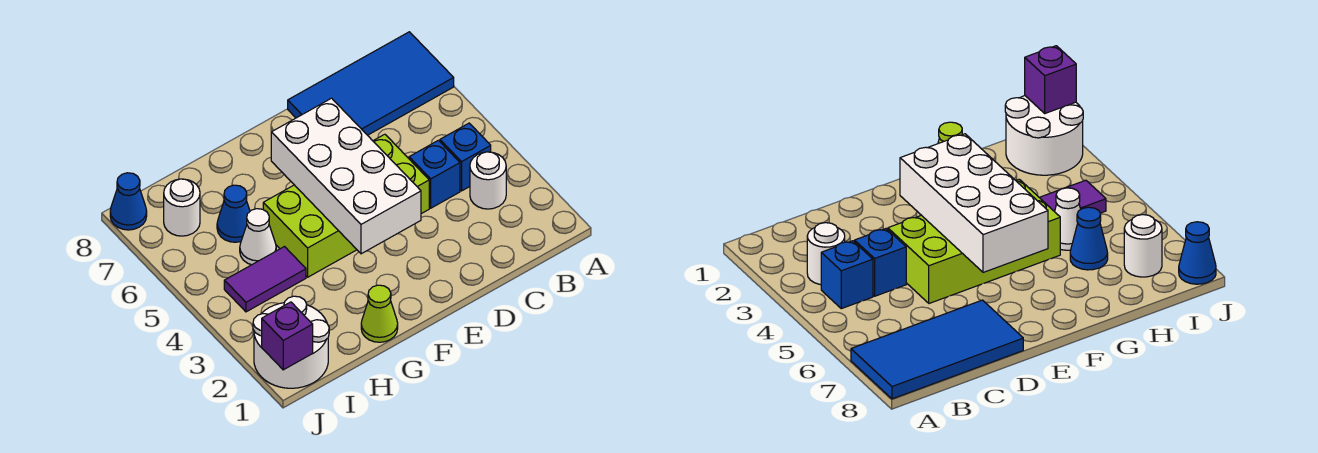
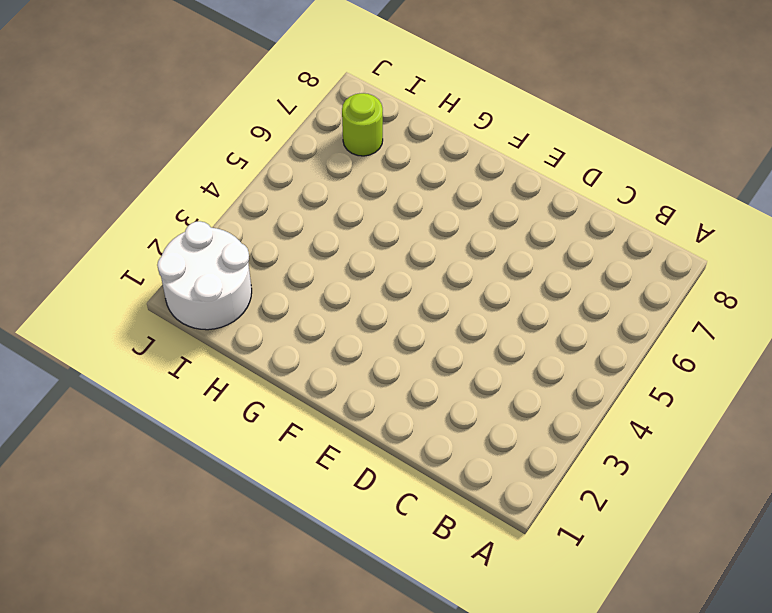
lime 1x1 round brick [342,93,383,156] -> white 1x1 round brick [164,179,200,236]
none -> blue 2x4 tile [288,32,454,135]
none -> white 1x1 round brick [470,152,506,209]
none -> blue 1x1 brick [440,123,491,191]

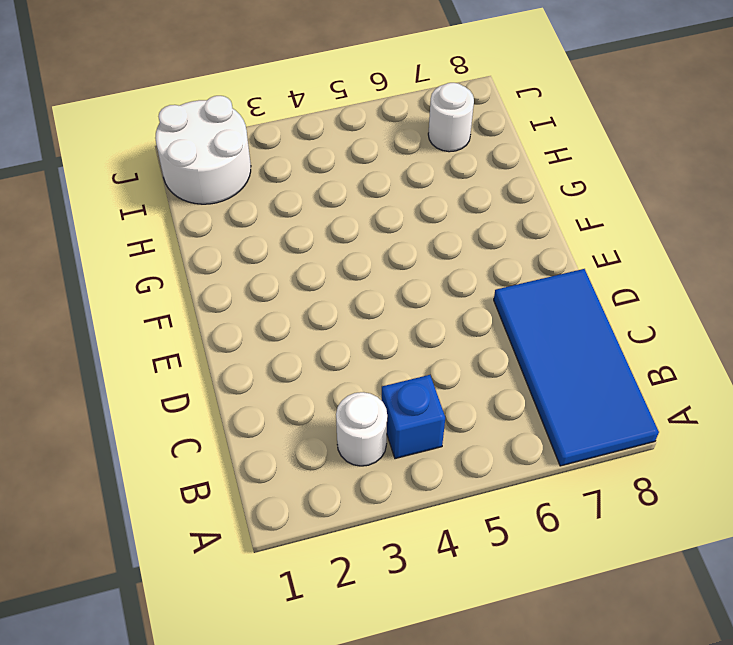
none -> blue 1x1 brick [409,140,460,208]
none -> lime 2x4 brick [263,134,429,277]
none -> lime 1x1 cone [361,285,398,342]

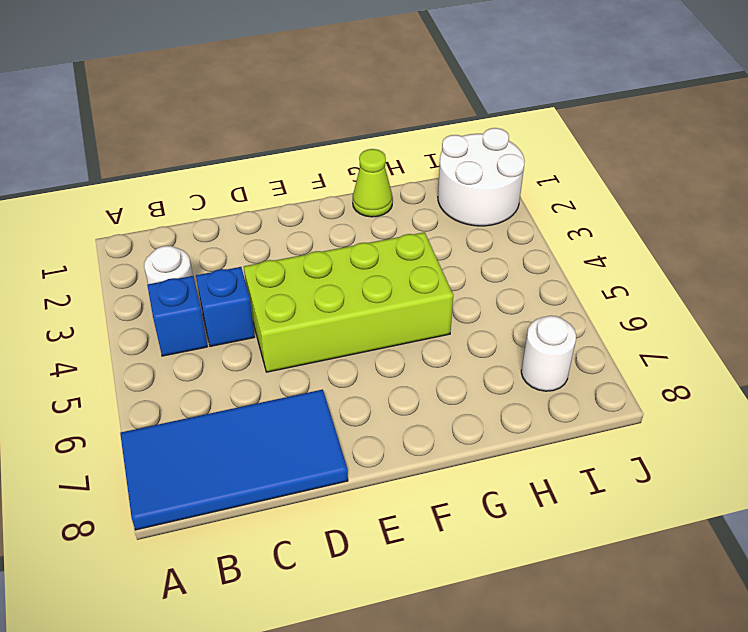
none -> purple 1x2 tile [224,247,306,312]
none -> white 1x1 cone [240,209,276,265]
none -> blue 1x1 cone [217,185,250,242]

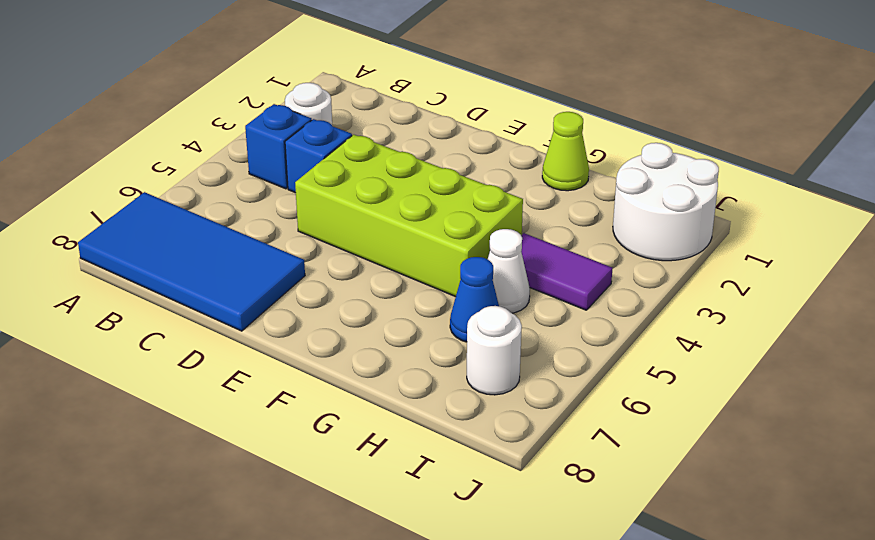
none -> blue 1x1 cone [110,173,147,230]
none -> white 2x4 brick [271,98,421,254]
none -> purple 1x1 brick [262,302,313,370]

